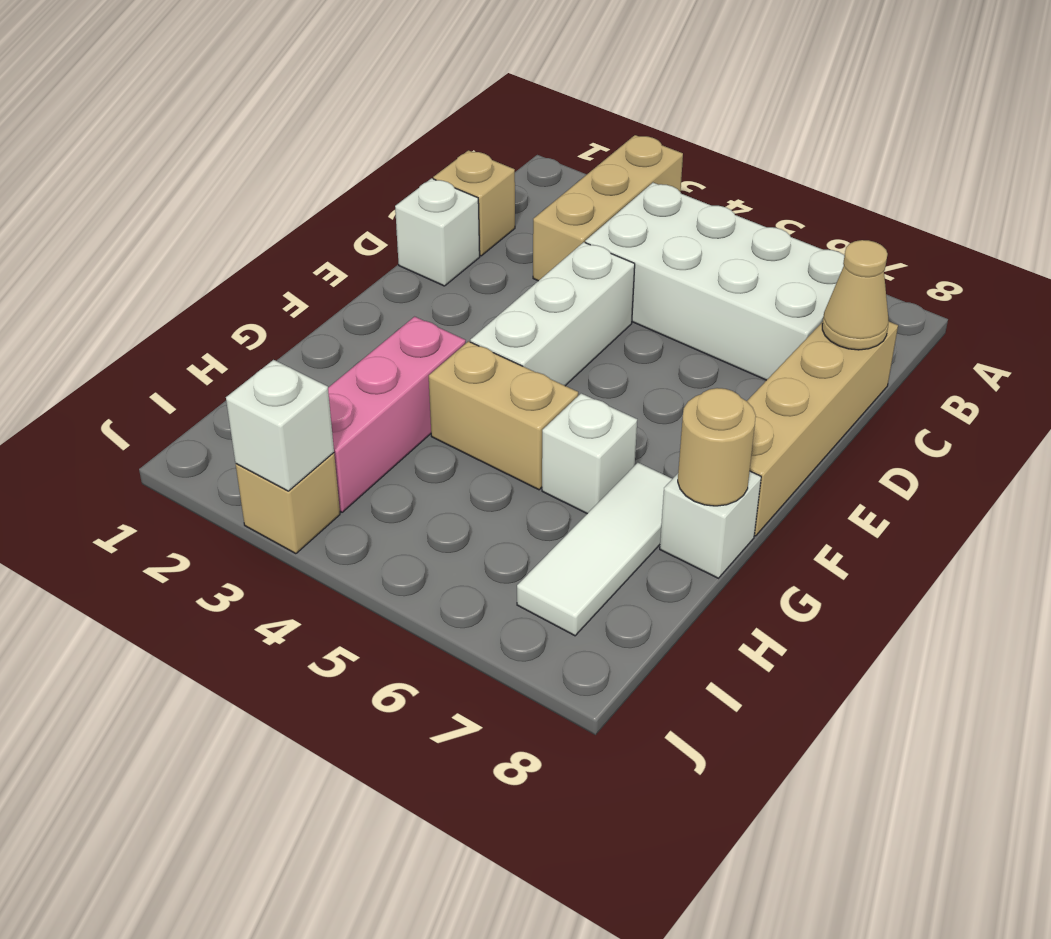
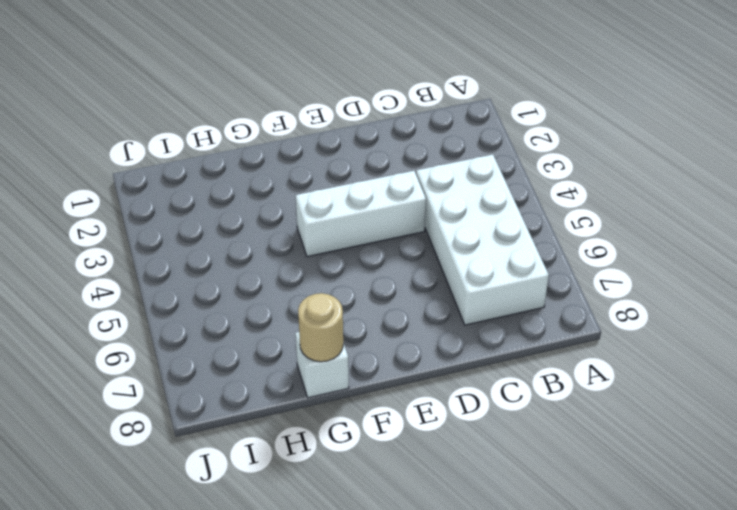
none -> tan 1x3 brick [533,135,683,281]
none -> tan 1x1 brick [433,150,515,256]
none -> tan 1x4 brick [747,321,898,536]

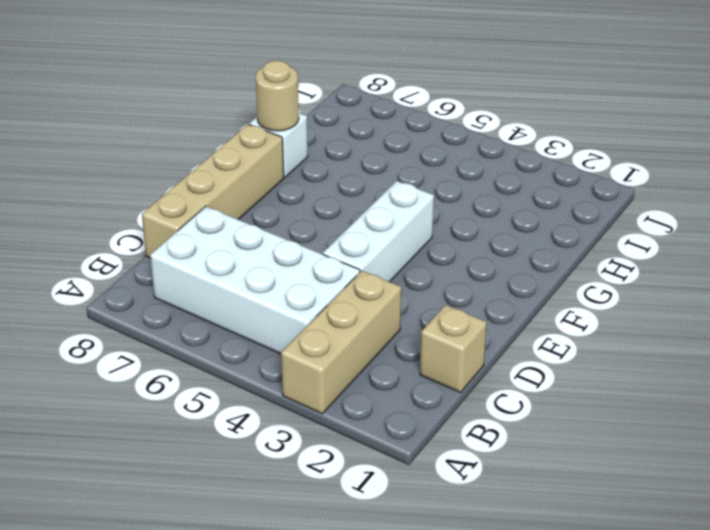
none -> white 1x1 brick [395,178,480,286]
none -> pink 1x3 brick [328,317,466,512]
none -> tan 1x2 brick [429,341,578,490]

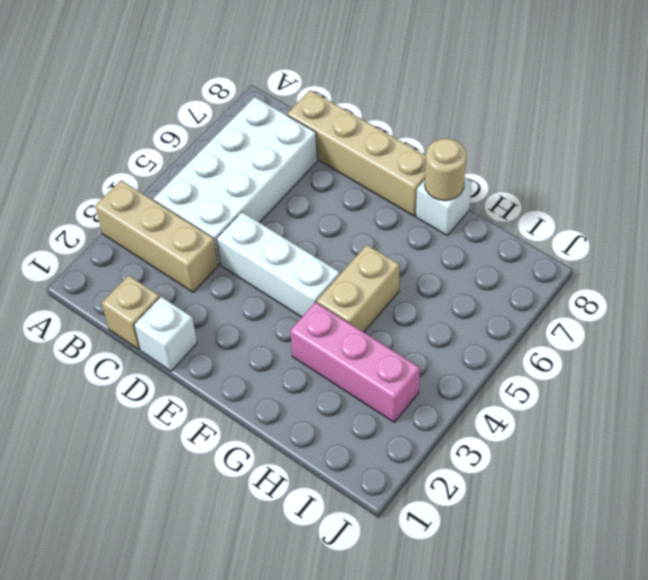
none -> white 1x1 brick [542,393,637,514]
none -> white 1x3 tile [517,463,672,636]
none -> tan 1x1 brick [236,453,340,554]

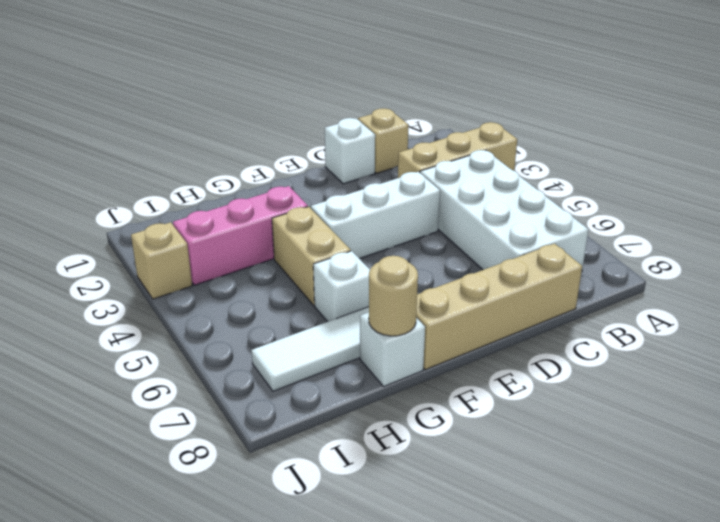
none -> tan 1x1 cone [822,240,888,350]
none -> white 1x1 brick [226,360,334,491]

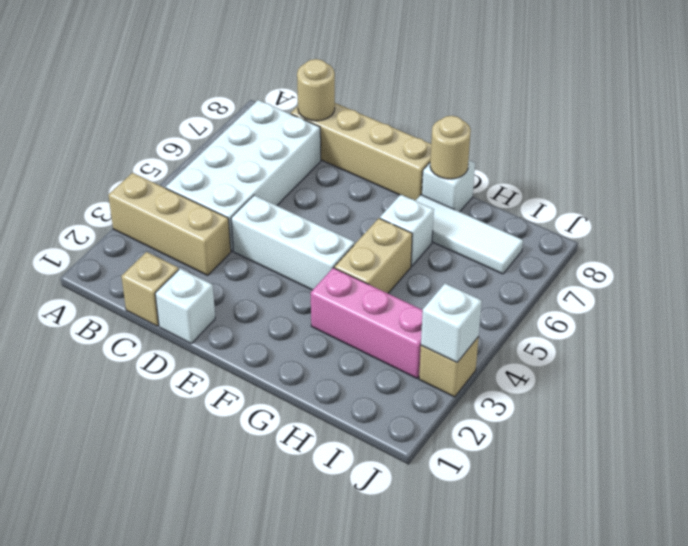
tan 1x1 round brick [297,59,335,121] -> tan 1x1 cone [822,240,888,350]

